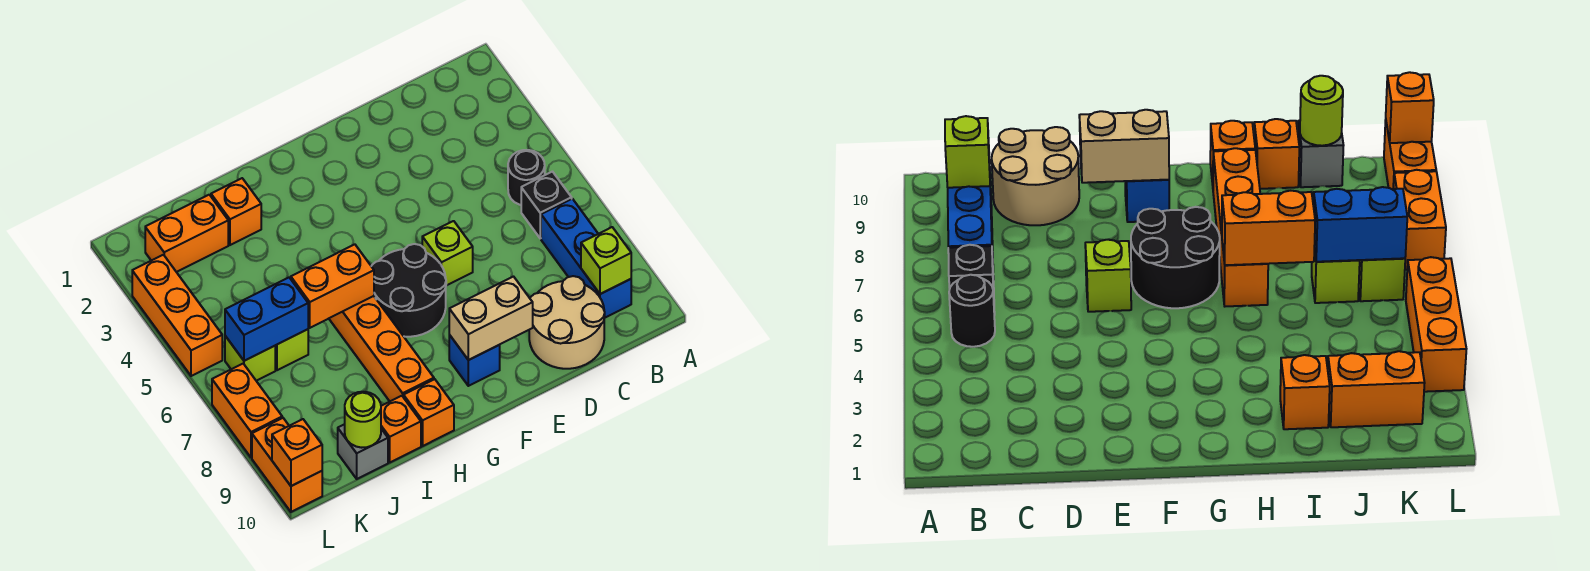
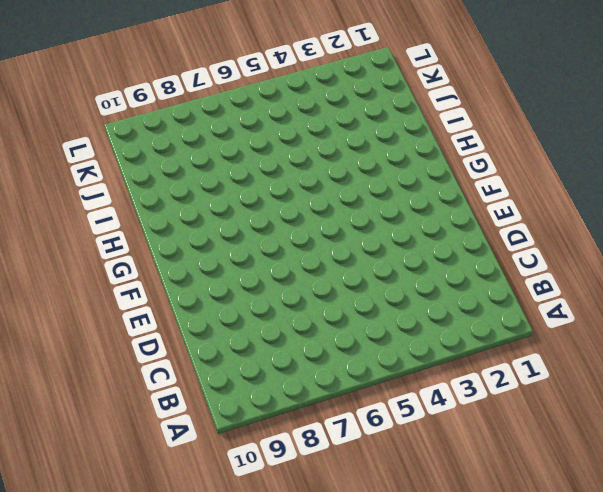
none -> black 1x1 round brick [508,150,545,205]
none -> black 1x1 brick [521,172,572,238]
none -> blue 1x3 brick [541,199,631,318]

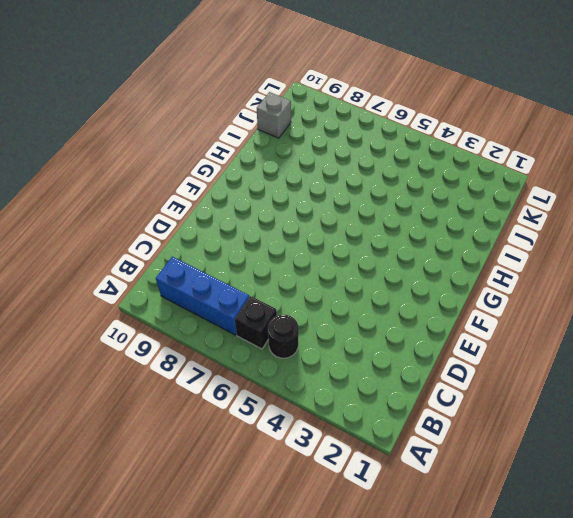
none -> tan 2x2 round brick [529,276,605,369]
none -> lime 1x1 brick [422,221,473,286]
none -> black 2x2 round brick [371,244,446,337]

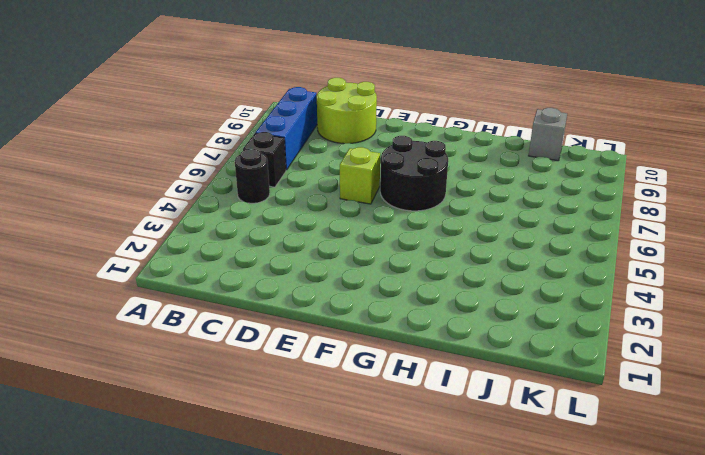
lime 2x2 round brick [317,78,377,144] -> tan 2x2 round brick [529,276,605,369]
none -> blue 1x1 brick [449,335,500,386]
none -> orange 1x4 brick [329,296,434,401]
none -> orange 1x1 brick [404,379,454,446]

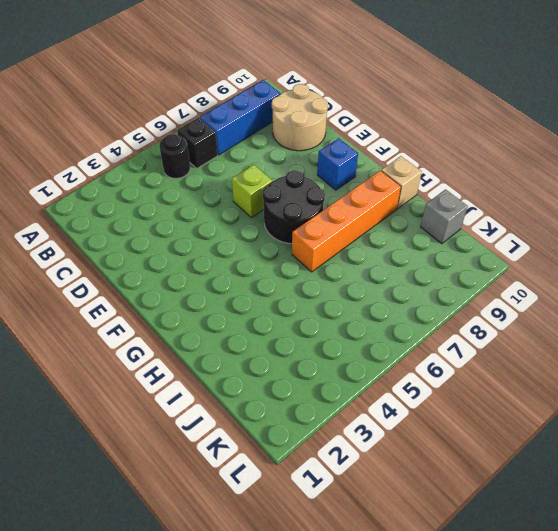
tan 1x1 brick [381,156,422,209] -> orange 1x1 brick [404,379,454,446]
none -> orange 1x1 brick [211,178,261,245]
none -> orange 1x1 brick [381,396,421,462]
none -> orange 1x2 brick [145,195,228,272]

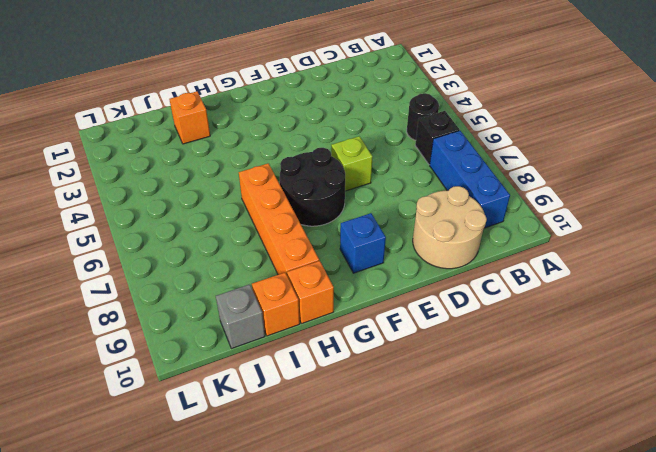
none -> orange 1x2 brick [145,195,228,272]
none -> lime 1x1 brick [275,329,308,370]
none -> lime 1x1 brick [225,336,275,381]

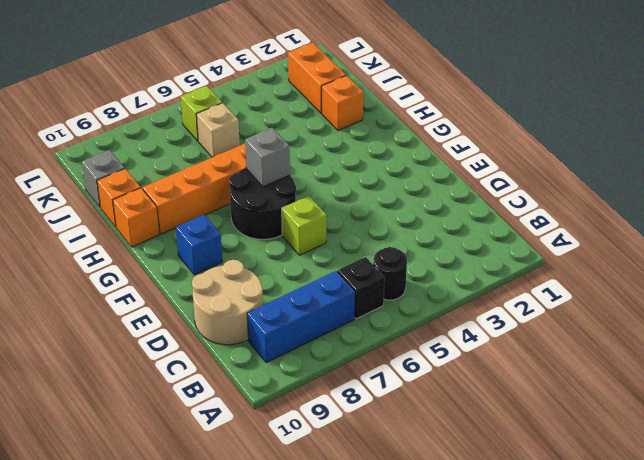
grey 1x1 brick [245,128,290,187] -> none
tan 1x1 brick [197,103,240,157] -> lime 1x1 brick [275,329,308,370]
none -> orange 1x3 brick [132,255,222,376]
none -> orange 1x2 brick [212,364,282,458]
none -> orange 1x2 brick [252,418,322,512]

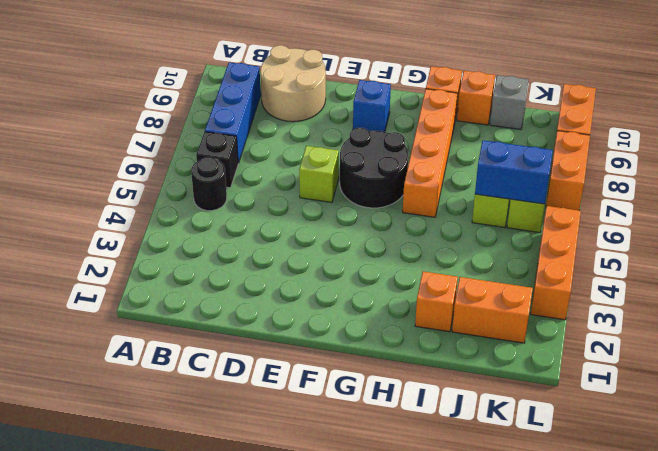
none -> lime 1x1 brick [581,227,631,294]
none -> tan 1x2 brick [449,277,533,360]
none -> orange 1x2 brick [291,244,374,328]

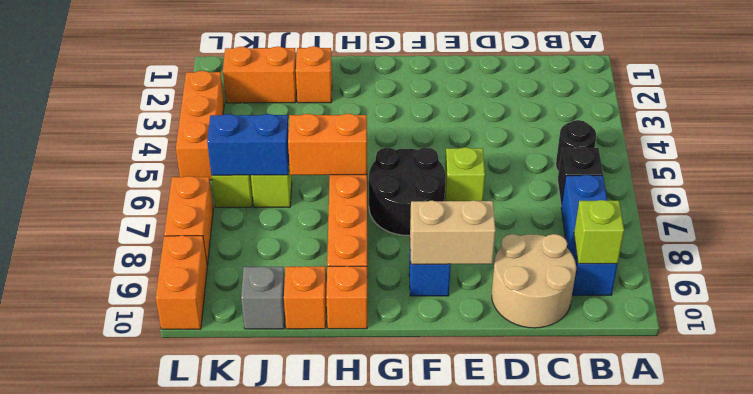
none -> lime 1x1 round brick [345,392,381,448]
none -> orange 1x1 brick [272,419,322,486]

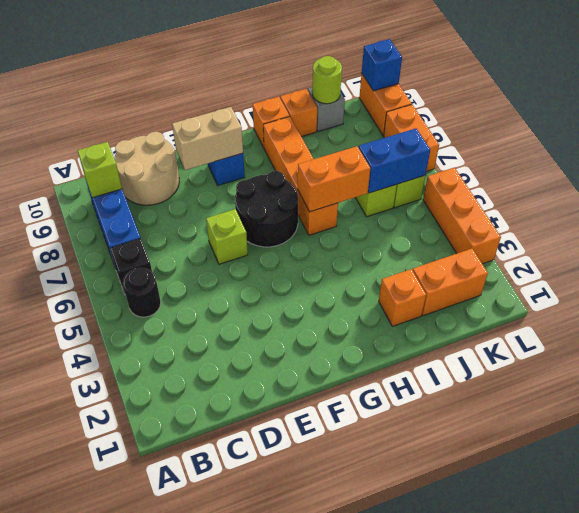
blue 1x1 brick [362,39,402,91] -> orange 1x1 brick [272,419,322,486]

